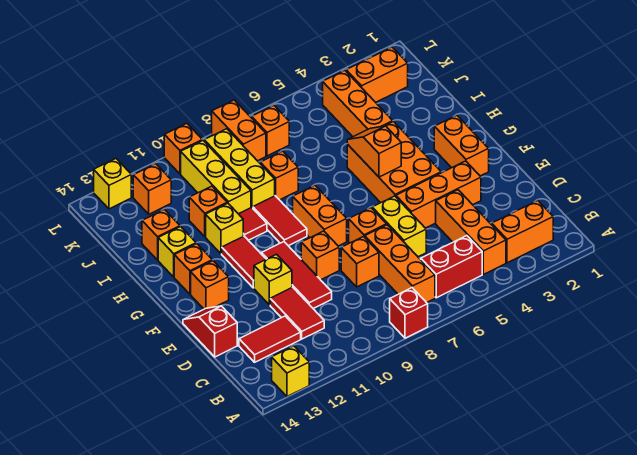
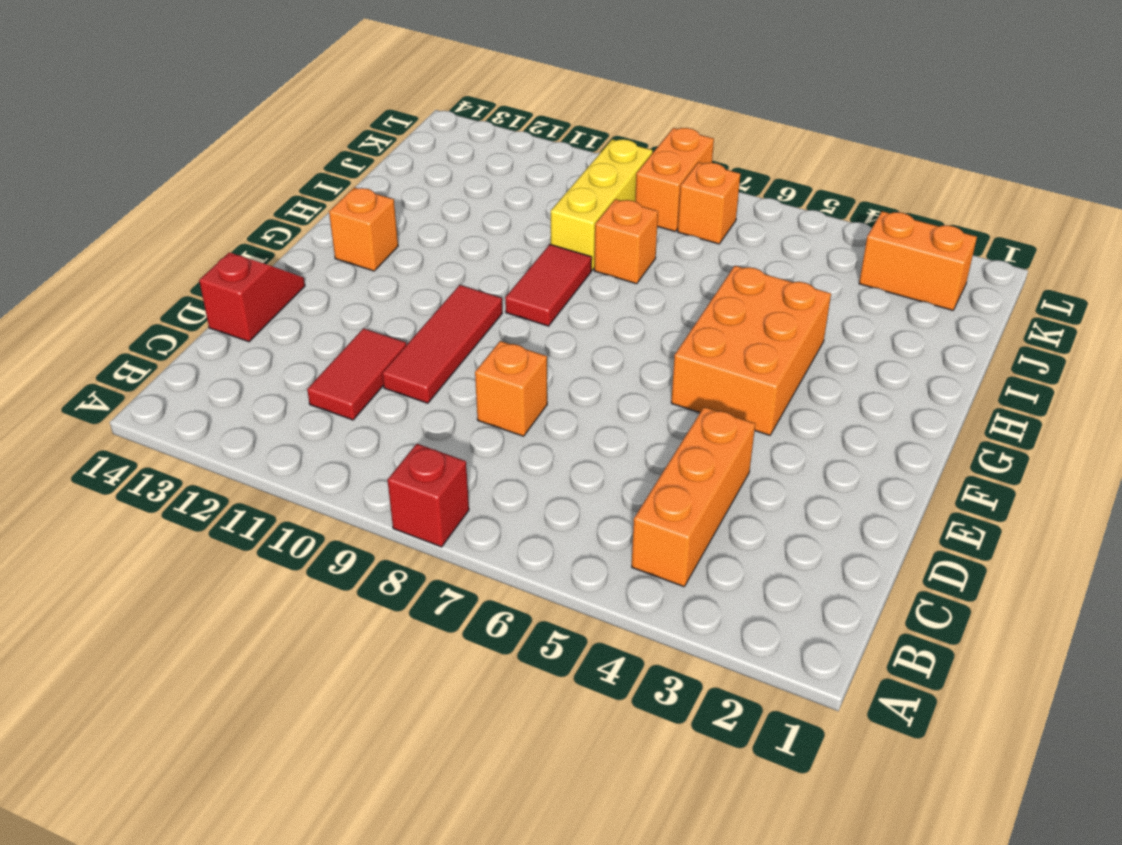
none -> yellow 1x1 brick [272,346,309,396]
none -> orange 1x2 brick [492,201,553,263]
none -> red 1x2 brick [421,236,482,298]
none -> orange 1x3 brick [365,225,435,303]

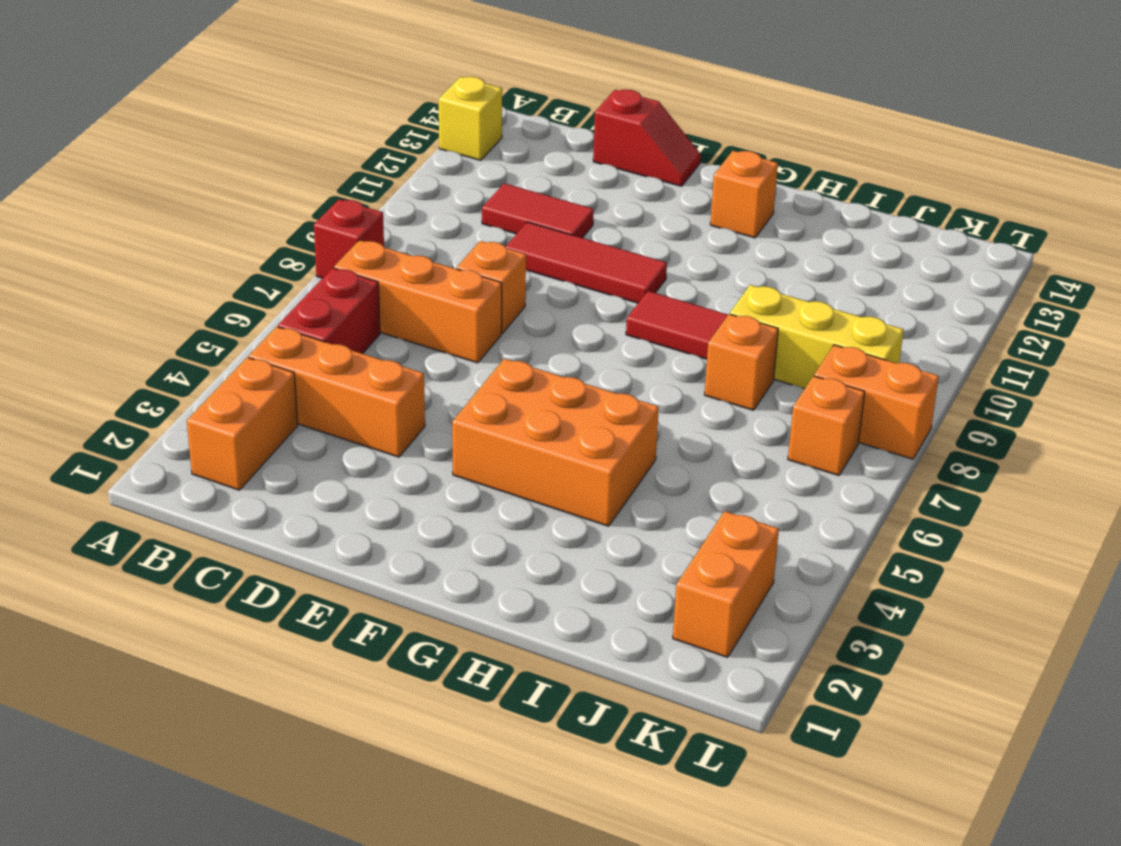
none -> red 1x2 tile [239,316,301,362]
none -> yellow 1x2 brick [372,196,426,257]
none -> orange 1x3 brick [396,161,481,228]
none -> orange 1x1 brick [349,208,387,243]

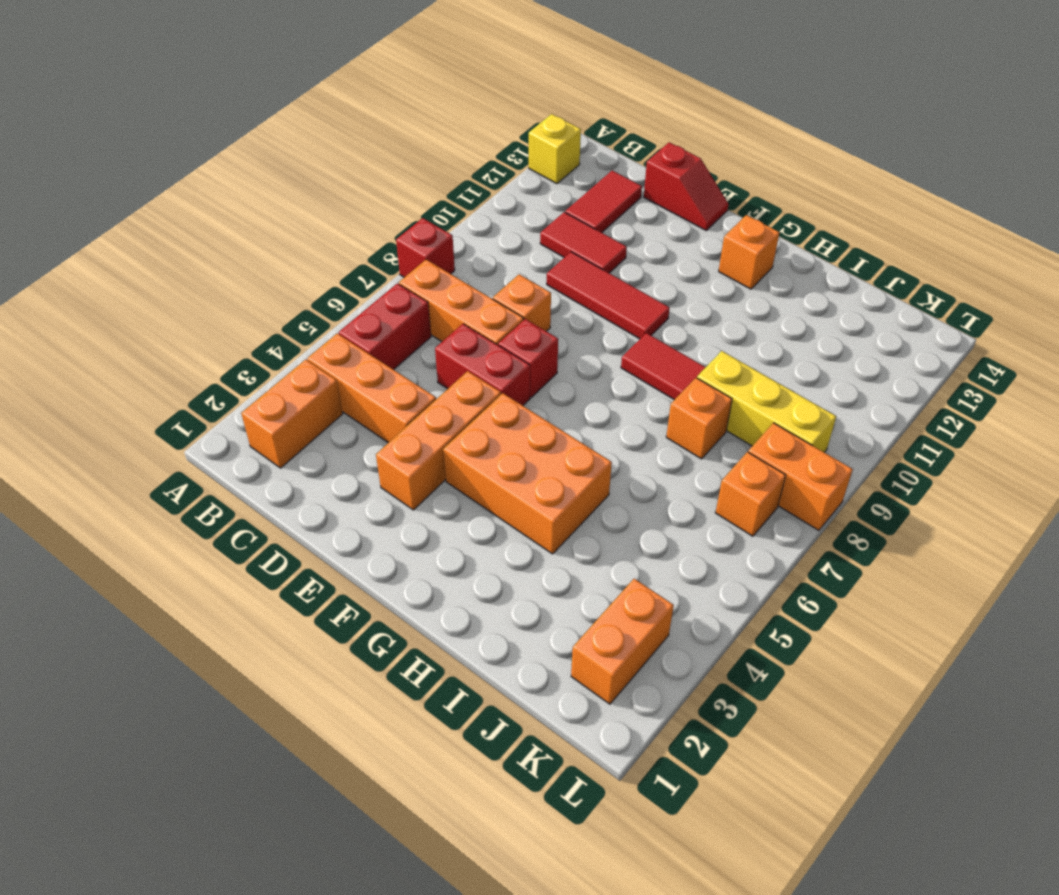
red 1x2 brick [435,324,530,406] -> yellow 1x2 brick [372,196,426,257]
red 1x1 brick [498,319,558,397] -> orange 1x1 brick [349,208,387,243]
none -> orange 1x1 brick [301,231,339,280]
none -> yellow 1x1 brick [254,254,292,305]
none -> orange 1x2 brick [434,115,489,176]
none -> orange 1x2 brick [293,185,347,246]

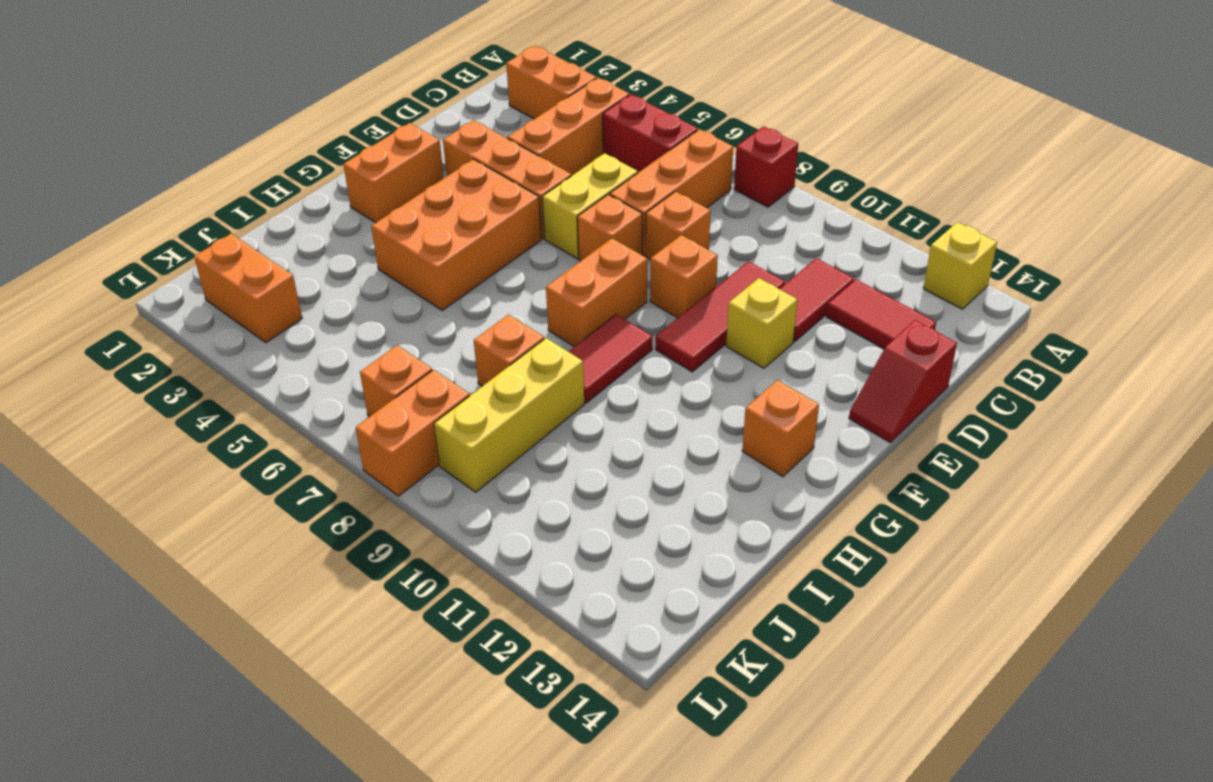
none -> red 1x2 tile [222,236,266,288]
none -> orange 1x1 brick [191,261,229,309]
none -> red 1x1 tile [239,207,267,240]
none -> yellow 1x1 brick [206,203,243,254]

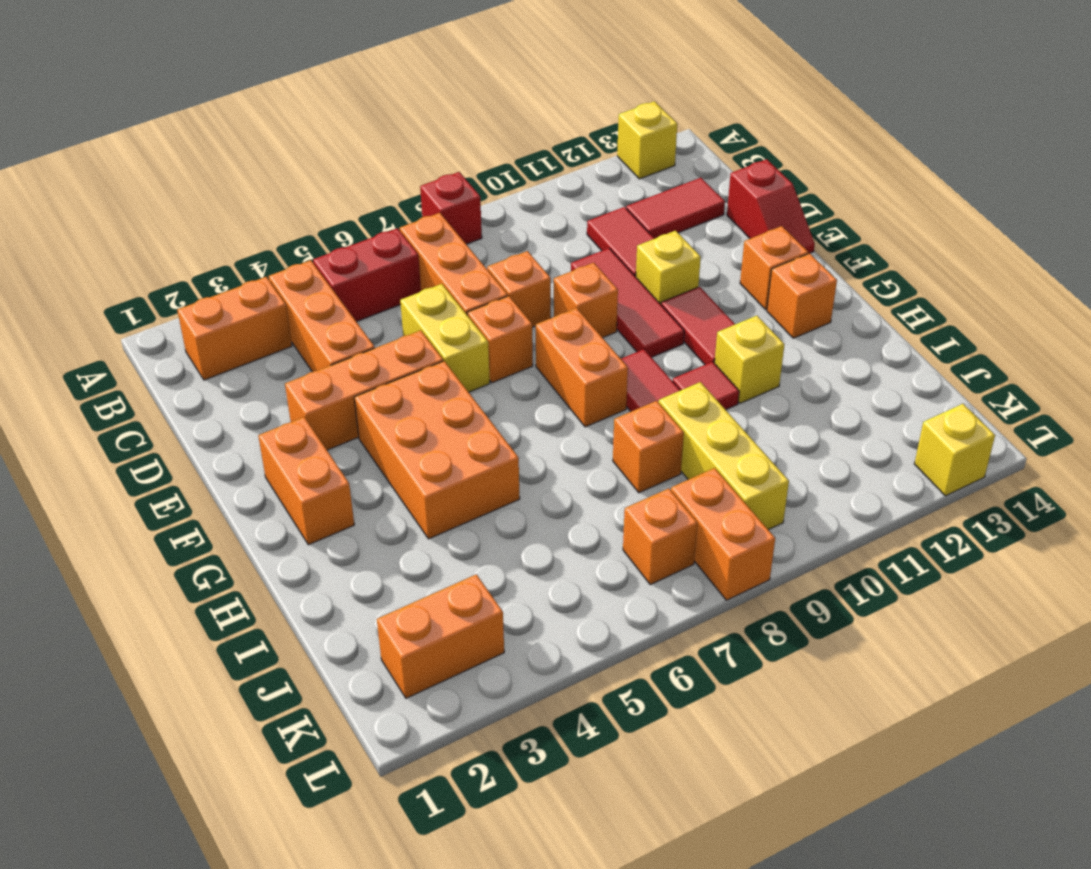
none -> yellow 1x1 brick [158,227,196,277]
none -> orange 1x3 brick [323,71,393,137]
none -> yellow 1x3 brick [181,140,251,214]
none -> orange 1x1 brick [189,186,227,237]

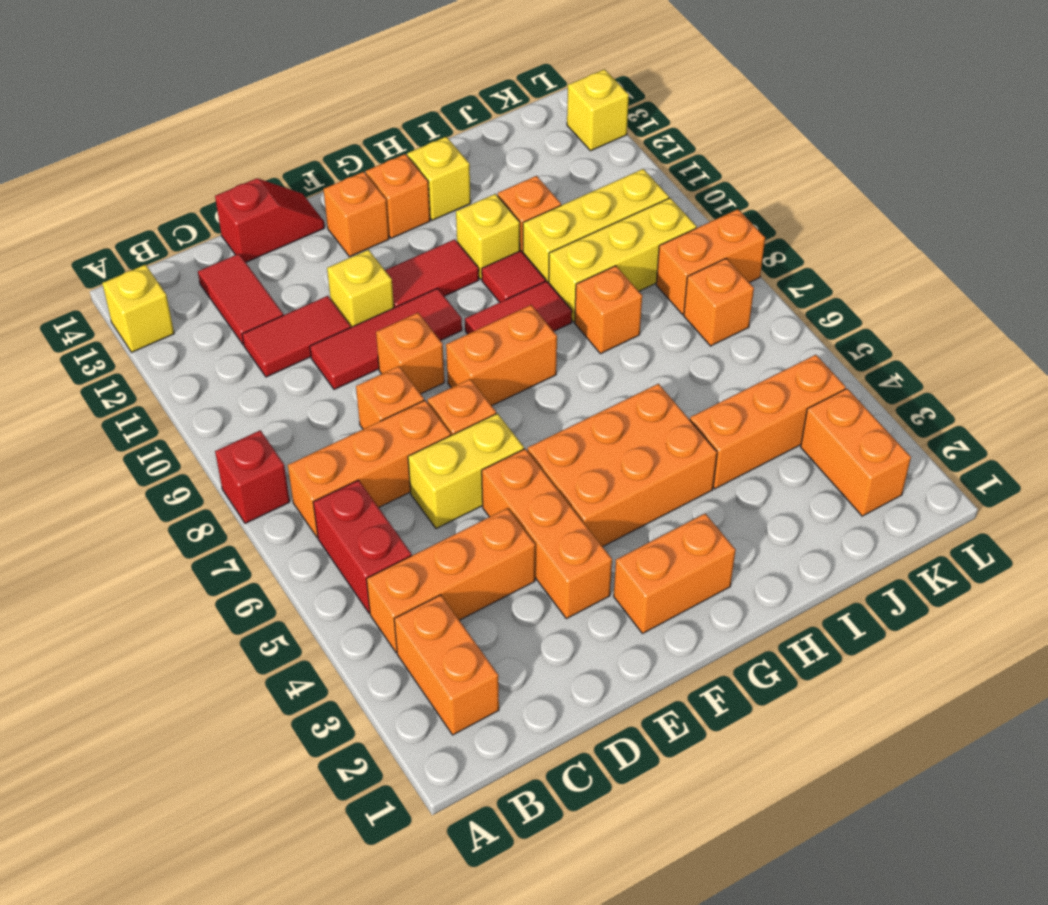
none -> orange 1x1 brick [142,210,180,260]
none -> orange 1x1 brick [133,164,171,214]
none -> orange 1x1 brick [164,123,202,174]
none -> orange 1x2 slope [347,126,401,177]

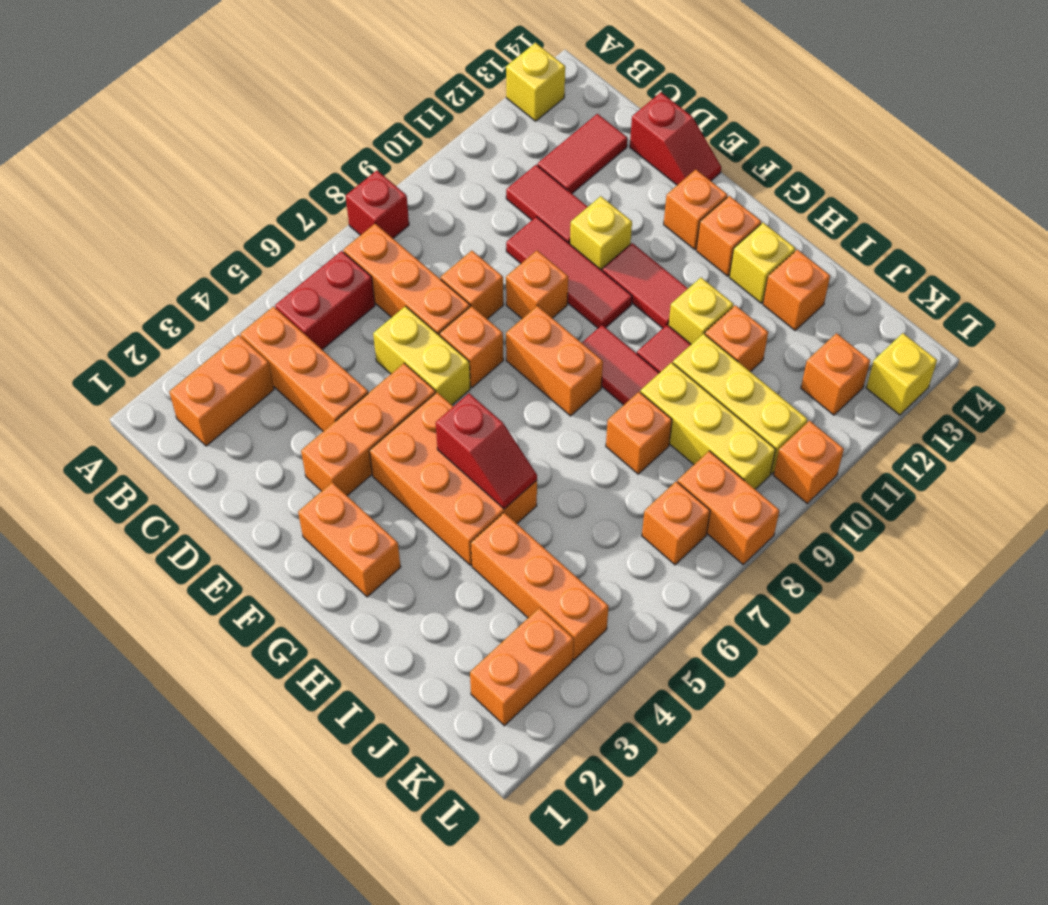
red 1x2 slope [436,393,537,509] -> orange 1x2 slope [347,126,401,177]

